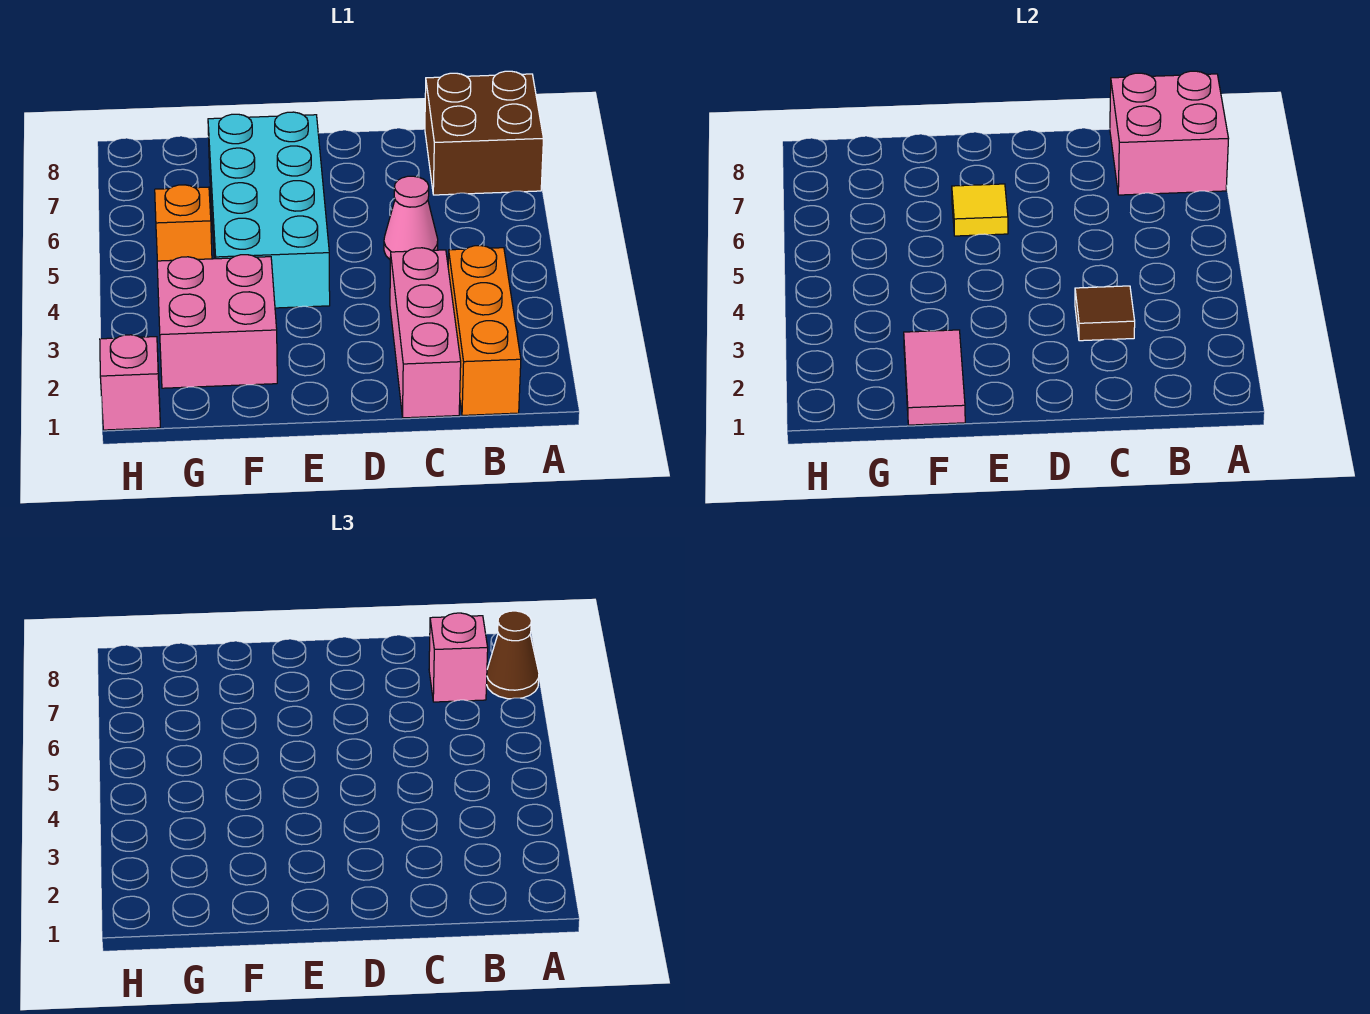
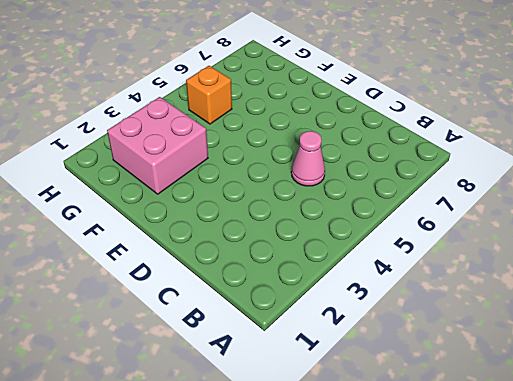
none -> brown 2x2 brick [425,71,544,195]
none -> orange 1x3 brick [448,246,521,415]
none -> pink 1x3 brick [390,248,461,418]

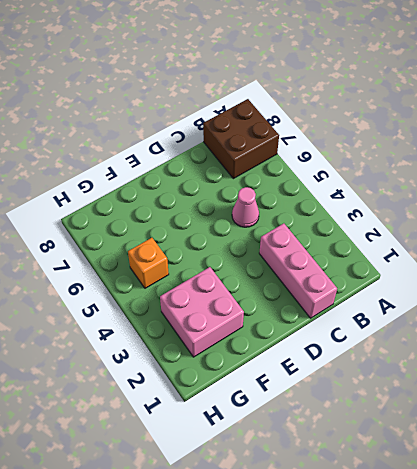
none -> orange 1x3 brick [448,246,521,415]
none -> cyan 2x4 brick [208,112,330,308]
none -> pink 1x1 brick [100,335,160,430]

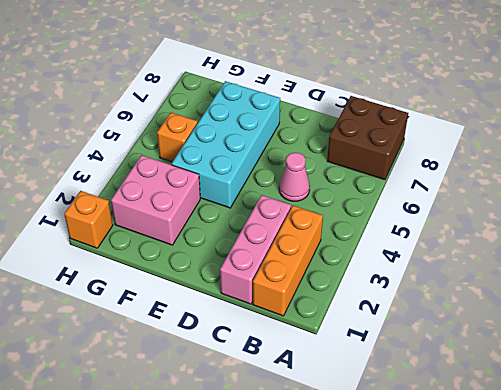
orange 1x1 brick [64,191,113,248] -> pink 1x1 brick [100,335,160,430]
none -> pink 2x2 brick [1110,71,1229,195]
none -> brown 1x1 tile [1075,286,1135,341]
none -> yellow 1x1 tile [952,184,1008,236]

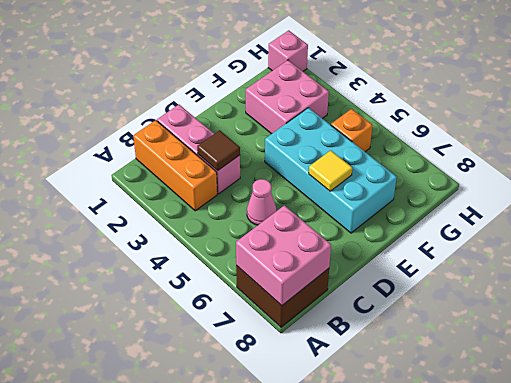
none -> pink 1x2 tile [904,330,965,425]
none -> brown 1x1 cone [487,611,539,699]
none -> pink 1x1 brick [429,613,488,702]

